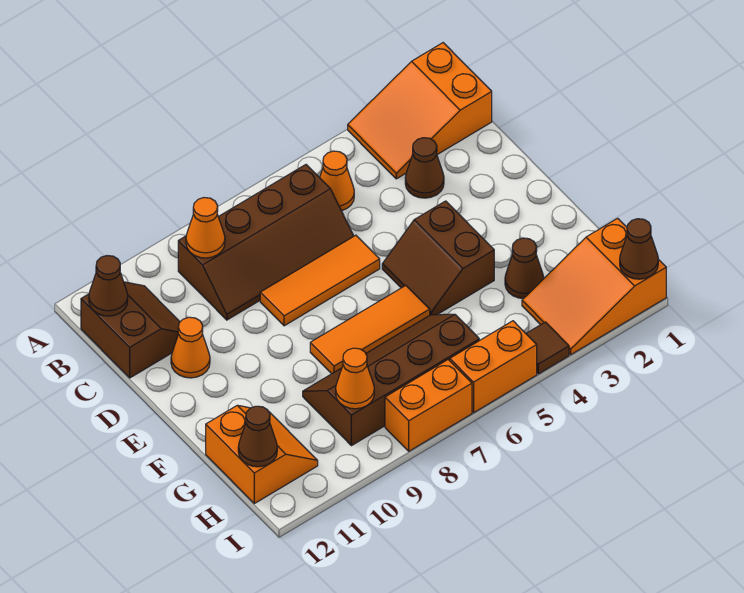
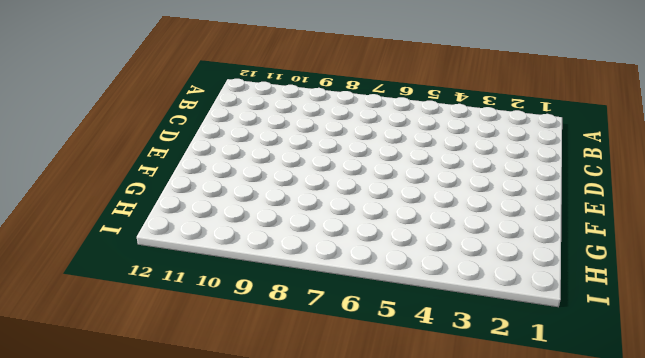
none -> orange 2x3 slope [348,43,492,179]
none -> orange 1x1 cone [319,151,354,211]
none -> brown 2x4 slope [178,165,354,320]

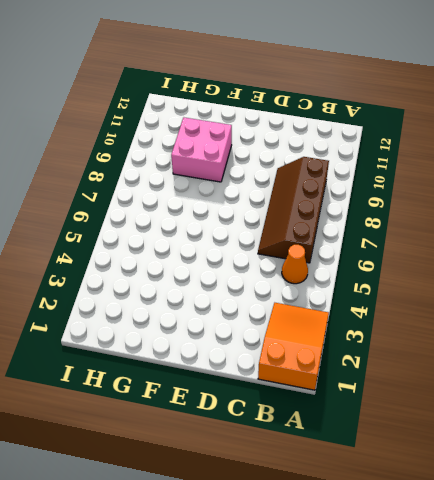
pink 2x2 brick [171,118,232,182] -> brown 2x4 slope [303,314,479,446]
none -> brown 2x2 slope [81,282,180,378]
none -> brown 1x1 cone [405,138,444,198]
none -> orange 1x3 tile [260,235,380,326]

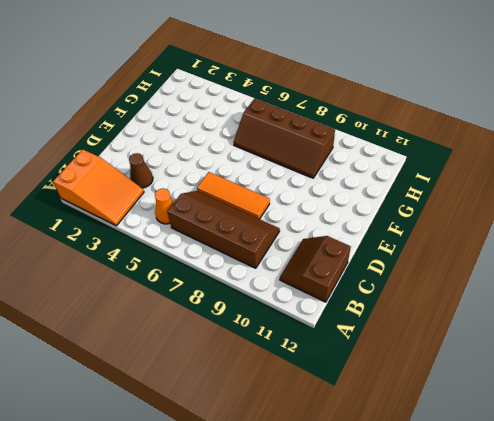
none -> orange 1x1 cone [171,317,210,378]
none -> brown 2x2 slope [382,201,494,315]
none -> orange 1x3 tile [310,285,430,374]

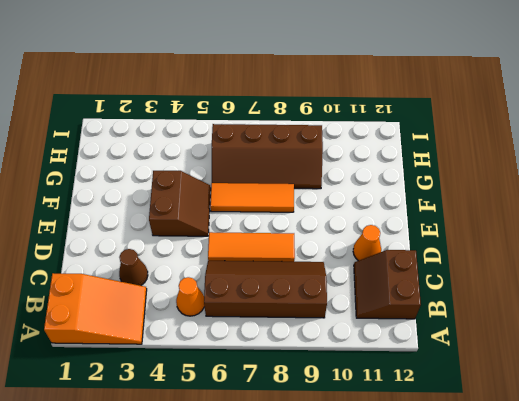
none -> brown 1x1 cone [505,238,544,299]
none -> orange 2x2 slope [206,405,318,503]
none -> orange 2x3 slope [522,218,666,355]

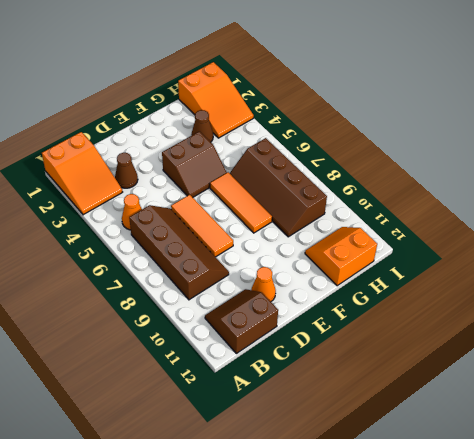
none -> brown 1x1 tile [526,322,569,374]
none -> orange 1x2 brick [450,321,537,413]
none -> orange 1x2 brick [385,360,472,451]

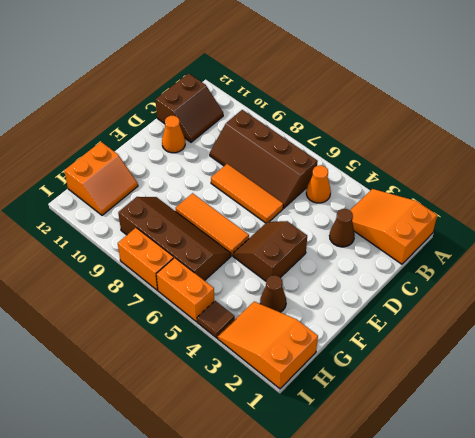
none -> orange 1x1 cone [186,198,225,258]
none -> brown 1x1 cone [89,256,128,316]
none -> orange 1x1 cone [336,348,374,409]

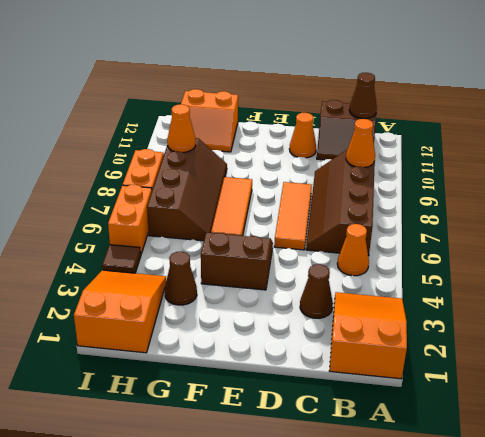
none -> brown 1x1 cone [238,406,277,467]
none -> brown 1x1 cone [620,219,658,279]

